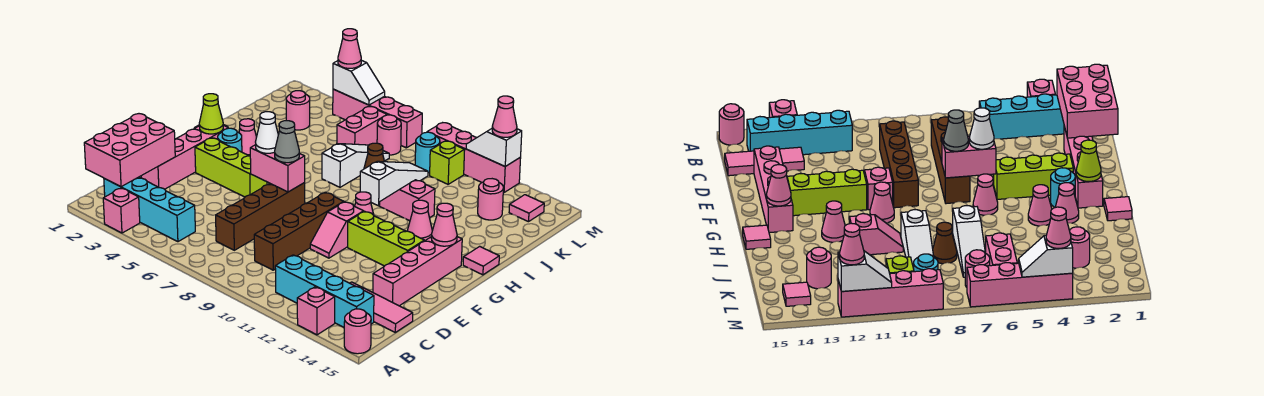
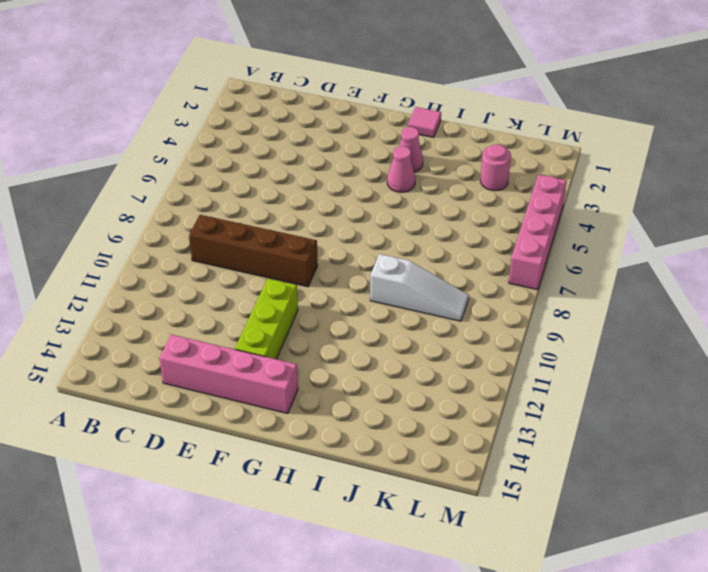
none -> pink 1x1 brick [103,188,140,233]
none -> pink 1x1 brick [297,287,335,335]
none -> pink 1x1 round brick [344,309,371,354]
none -> cyan 1x4 brick [104,177,195,242]

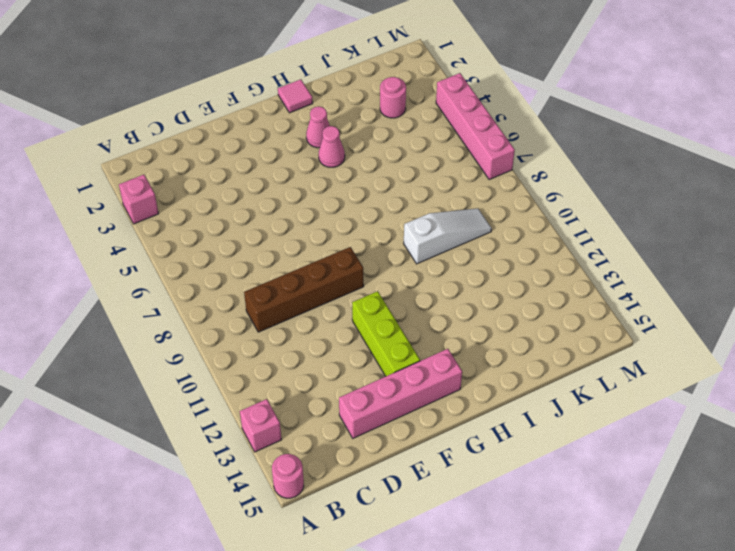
none -> cyan 1x4 brick [104,177,195,242]
none -> cyan 1x4 brick [275,255,374,327]
none -> brown 1x4 brick [216,183,305,250]
none -> pink 1x3 tile [350,282,413,332]

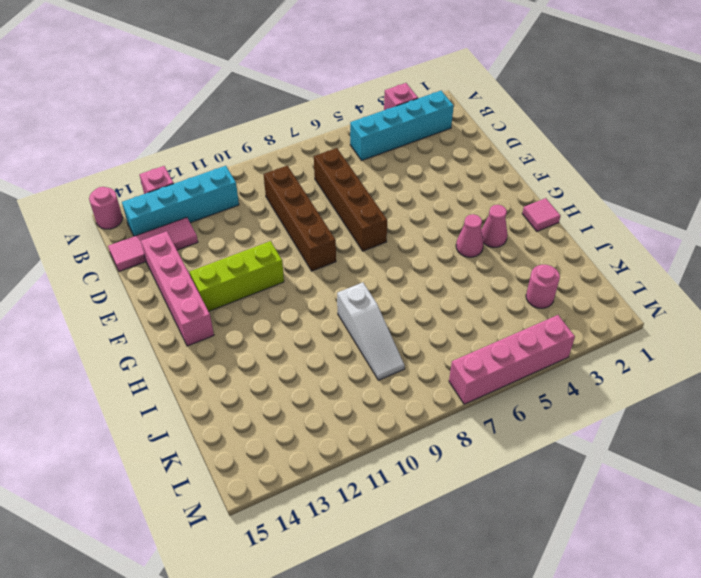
none -> pink 1x4 brick [141,125,228,189]
none -> pink 1x2 slope [310,202,364,258]
none -> lime 1x3 brick [195,138,267,197]
none -> cyan 1x1 round brick [218,128,242,152]

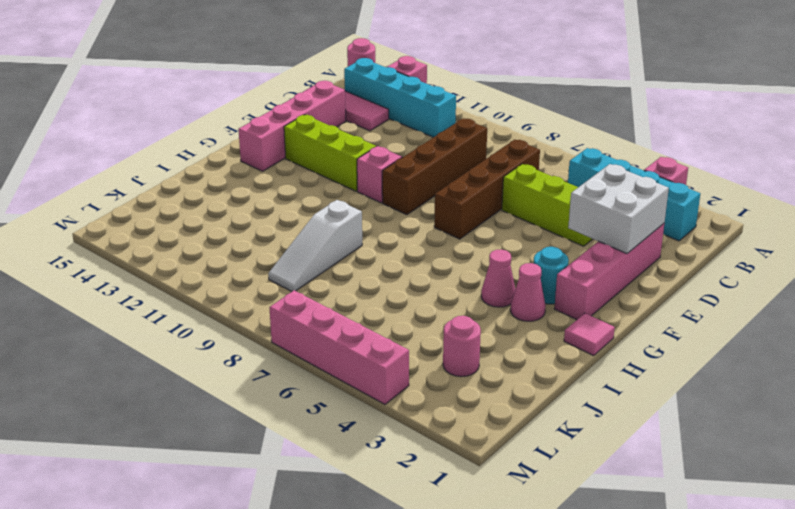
white 2x2 brick [568,164,669,254] -> pink 2x3 brick [84,114,175,187]
lime 1x3 brick [502,164,592,246] -> lime 1x3 brick moved to [195,138,267,197]
none -> pink 1x1 cone [973,174,998,215]
none -> pink 1x1 cone [355,192,374,215]
none -> pink 1x1 cone [407,200,432,241]
none -> pink 1x1 tile [463,246,499,275]

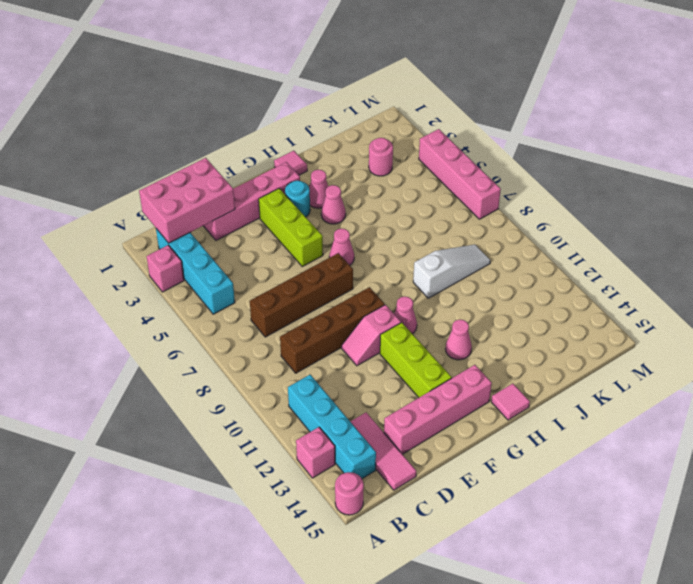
none -> white 1x3 slope [322,144,389,187]
none -> pink 1x2 slope [380,180,435,221]
none -> brown 1x1 cone [364,143,384,169]
none -> pink 1x2 brick [337,107,387,145]

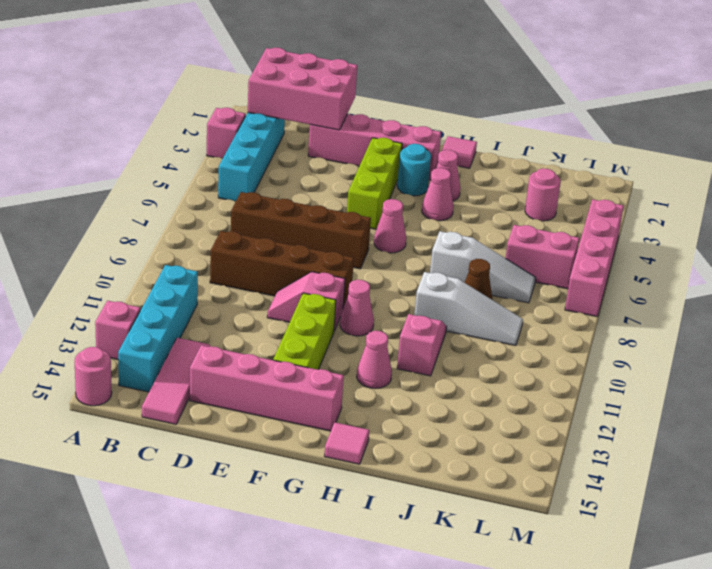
none -> pink 1x1 round brick [478,179,503,220]
none -> pink 1x1 round brick [377,115,401,155]
none -> cyan 1x1 round brick [415,132,440,173]
none -> lime 1x1 brick [430,141,465,184]

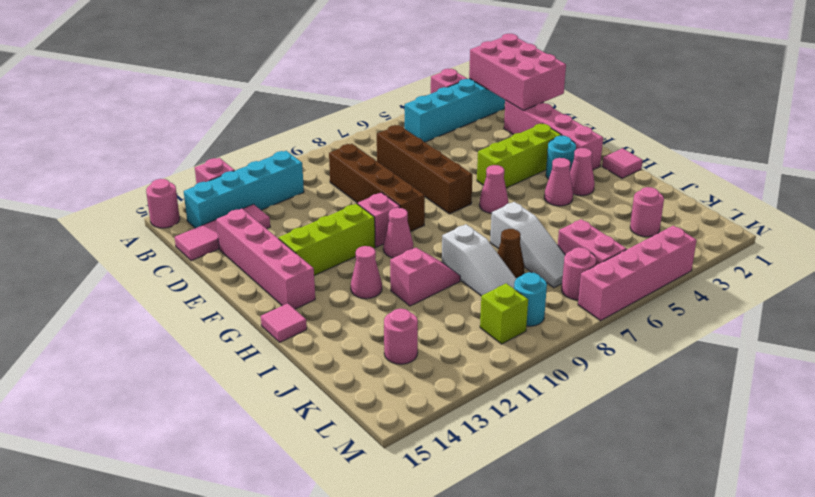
none -> pink 1x1 tile [509,195,544,222]
none -> pink 1x4 brick [428,123,521,193]
none -> pink 1x2 brick [250,145,305,192]
none -> lime 1x1 cone [199,94,223,134]

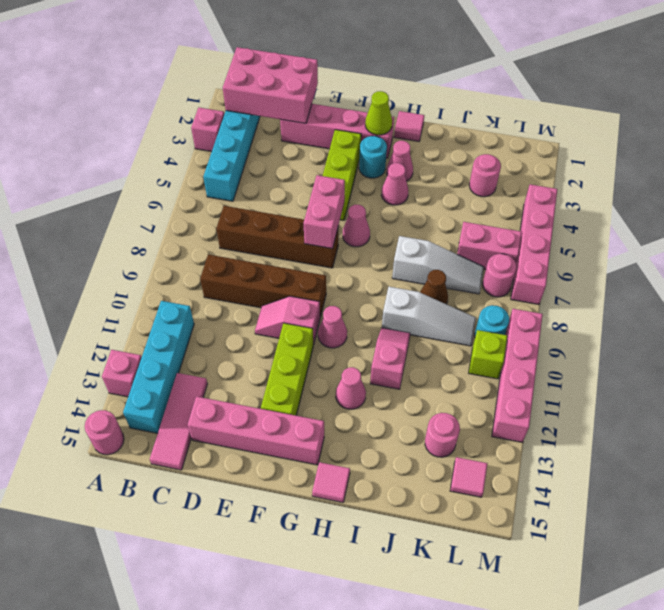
none -> pink 1x1 cone [431,203,457,246]
none -> white 1x2 slope [333,60,385,105]
none -> white 1x2 slope [466,129,522,166]
none -> white 1x1 cone [256,112,278,153]

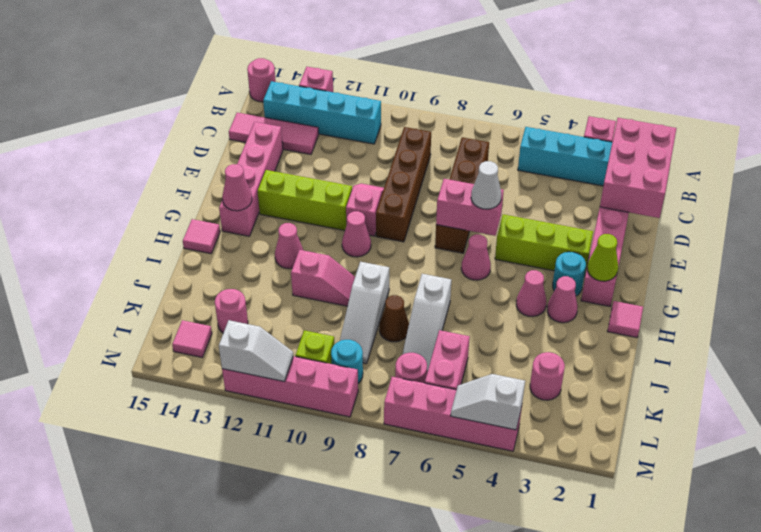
none -> grey 1x1 cone [275,121,299,163]
none -> pink 1x1 cone [338,29,361,68]
none -> pink 1x1 cone [492,96,517,137]

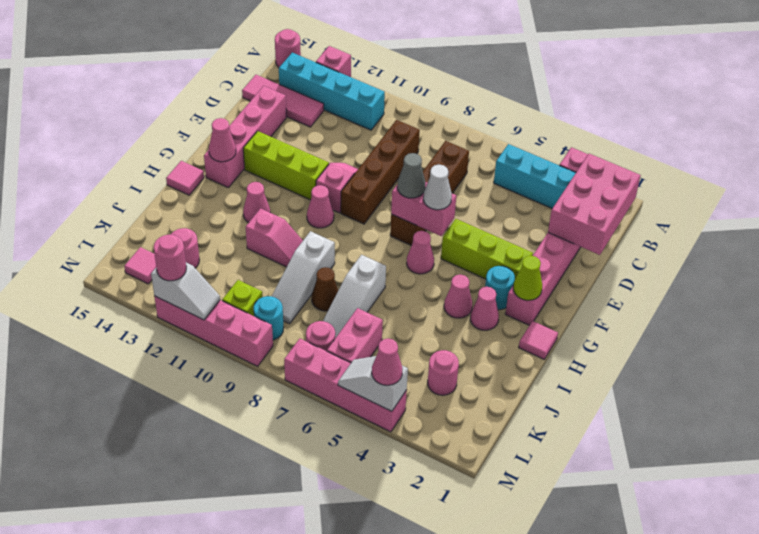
pink 1x1 round brick [154,235,186,281] -> pink 1x1 cone [492,96,517,137]

